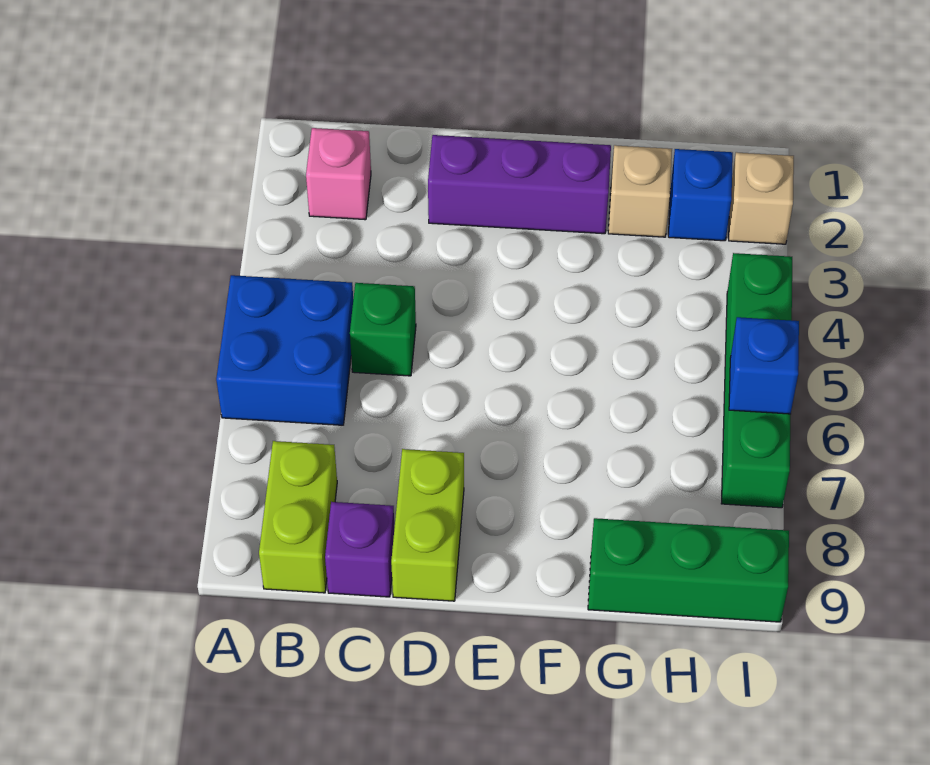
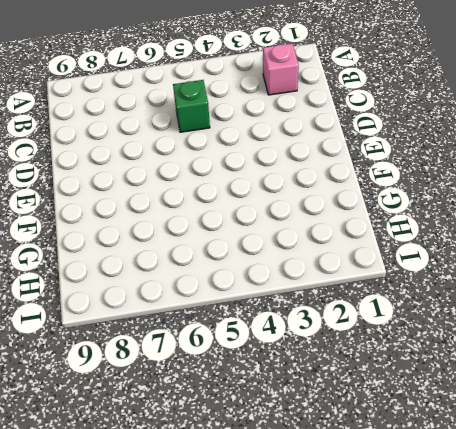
none -> blue 2x2 brick [216,275,353,425]
none -> lime 1x2 brick [259,441,337,593]
none -> purple 1x1 brick [325,502,395,597]

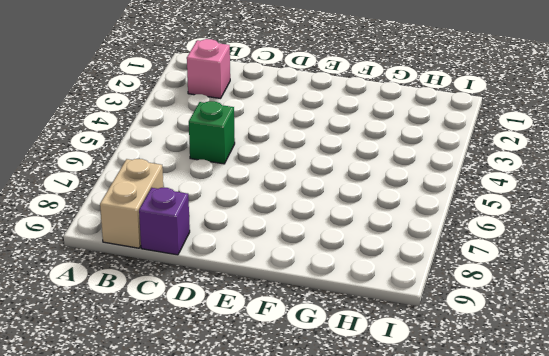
tan 1x2 brick [100,159,163,248] -> lime 1x2 brick [259,441,337,593]
none -> blue 2x2 brick [216,275,353,425]
none -> purple 1x3 brick [428,135,611,234]
none -> lime 1x2 brick [391,449,464,601]

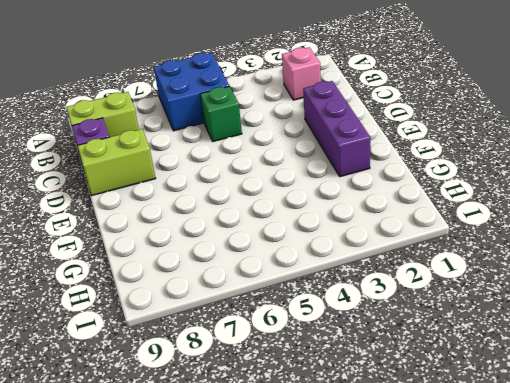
none -> tan 1x1 brick [608,145,672,237]
none -> green 1x3 brick [588,518,789,622]
none -> blue 1x1 brick [668,149,733,241]

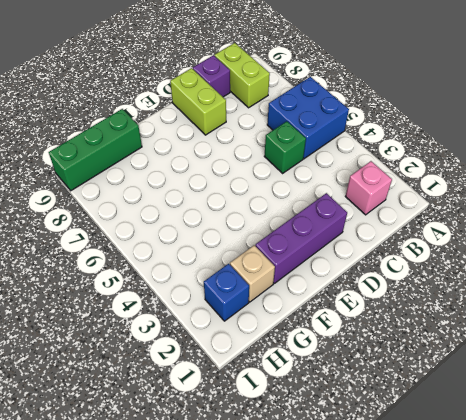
none -> tan 1x1 brick [729,152,794,244]
none -> green 1x4 brick [721,253,792,508]
none -> blue 1x1 brick [729,317,799,414]

